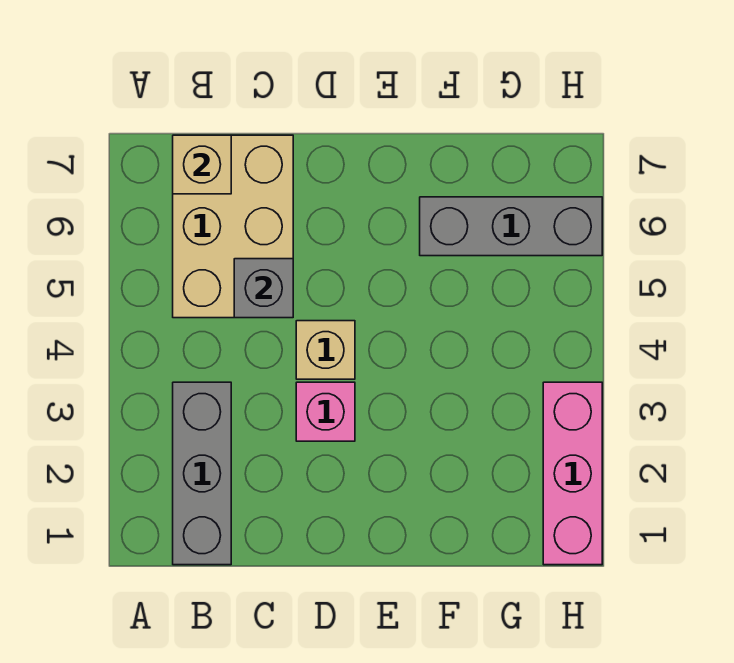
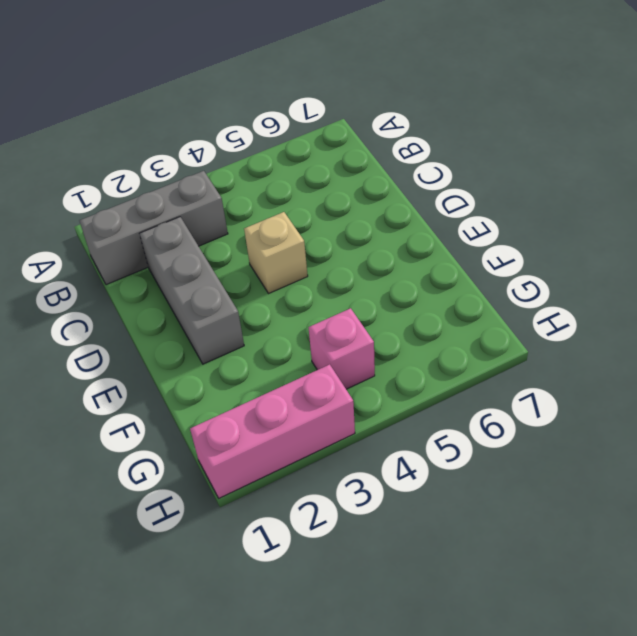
grey 1x3 brick [140,217,244,364] -> grey 1x3 brick moved to [420,197,602,256]
pink 1x1 brick [309,308,375,389] -> pink 1x1 brick moved to [296,382,355,441]
none -> tan 2x3 brick [173,135,293,318]
none -> tan 1x1 brick [173,135,231,194]

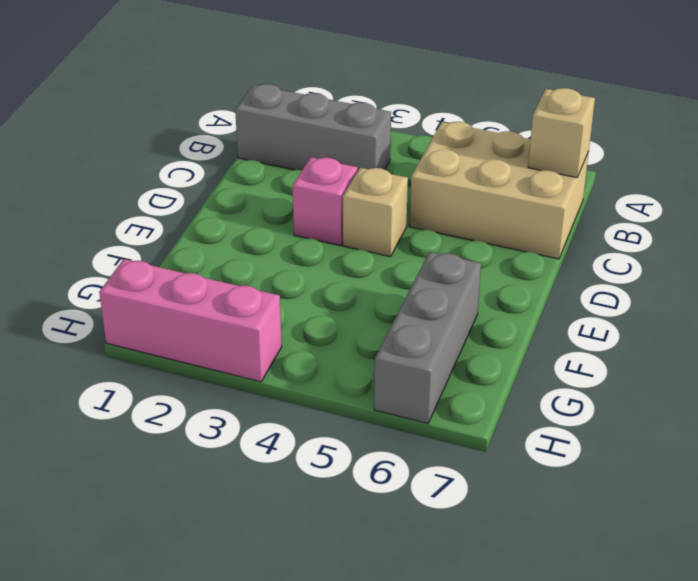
none -> grey 1x1 brick [234,259,293,318]

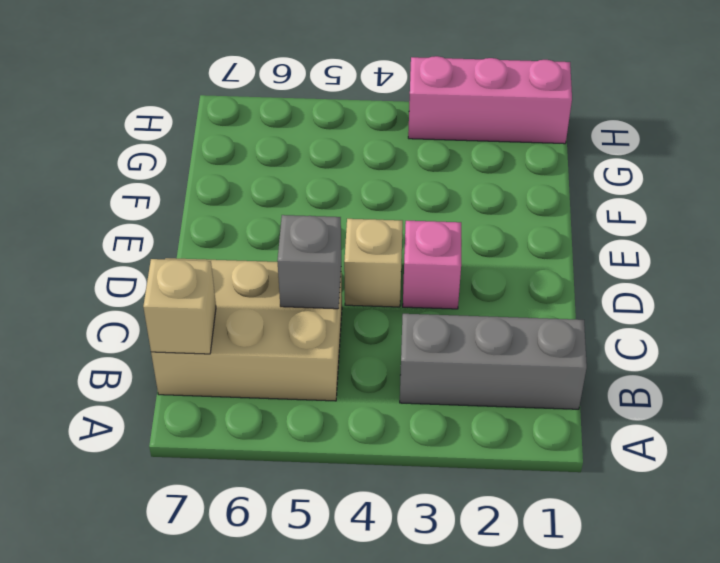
none -> grey 1x3 brick [420,197,602,256]

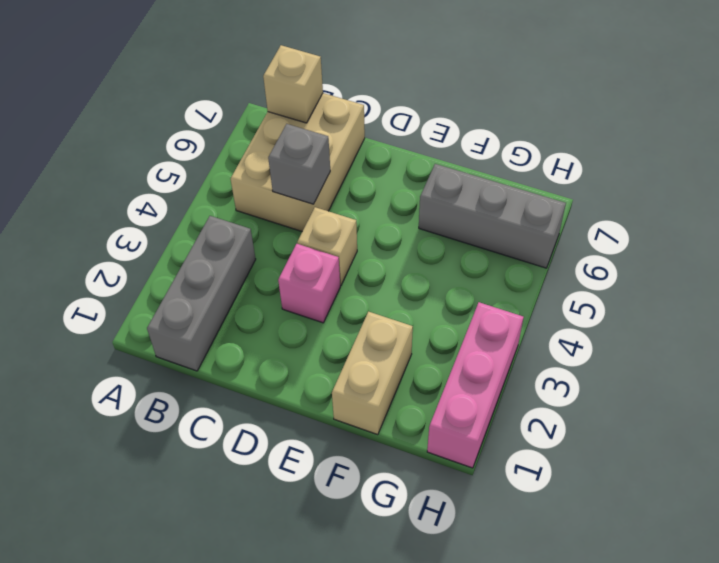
tan 1x2 brick [332,312,413,435] -> none

